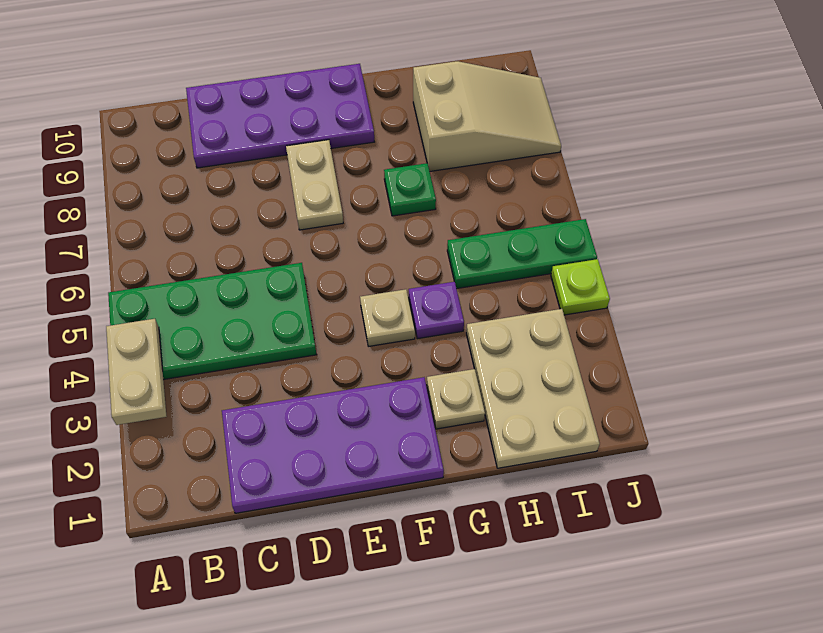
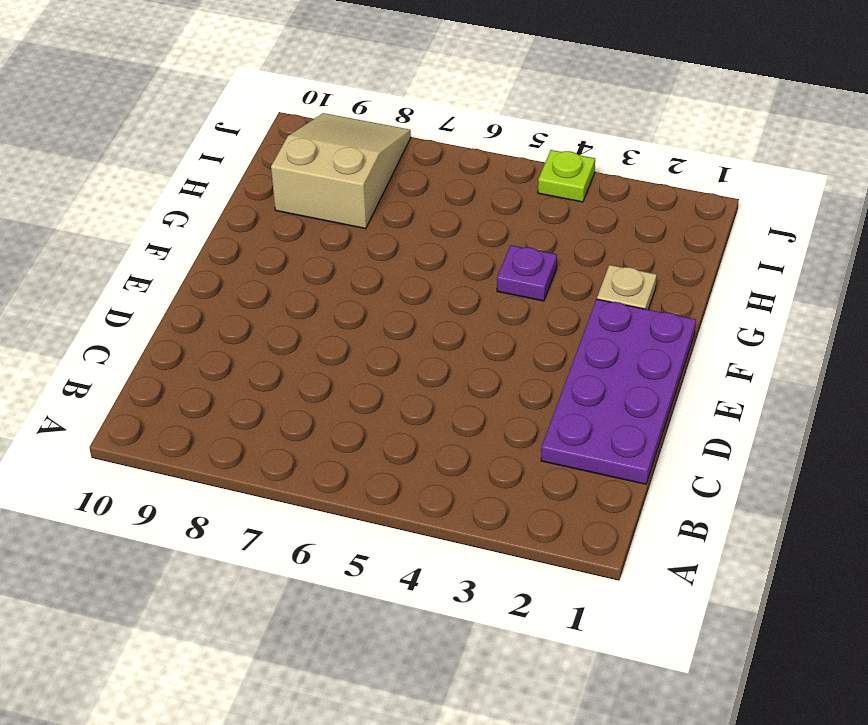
none -> green 2x4 plate [108,263,317,380]
none -> purple 2x4 plate [186,64,374,168]
none -> tan 1x2 plate [286,140,343,230]

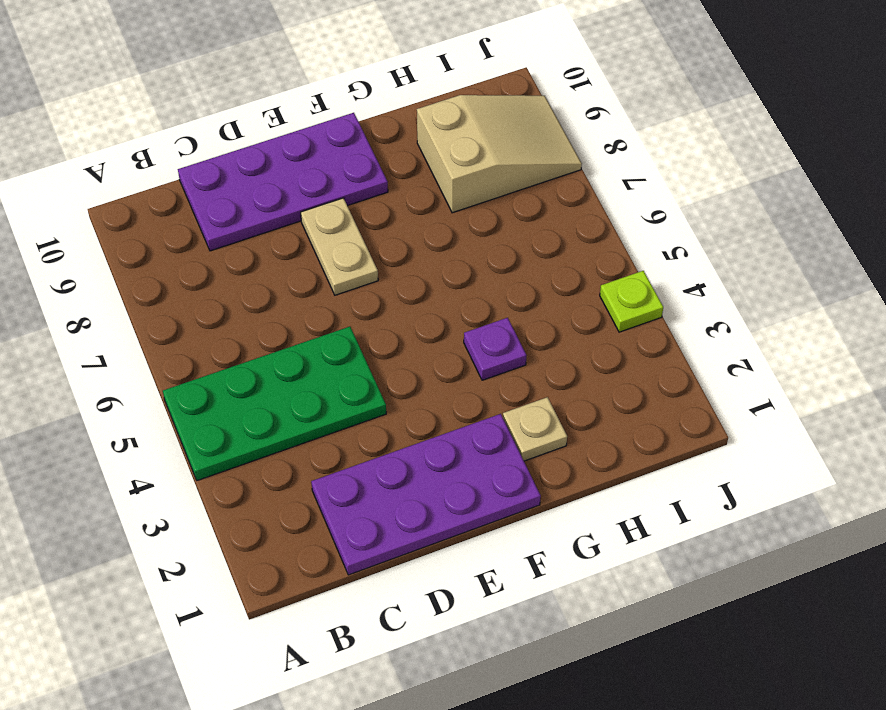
none -> tan 1x1 plate [360,289,415,346]
none -> green 1x1 plate [384,163,436,216]
none -> tan 2x3 plate [466,309,600,468]

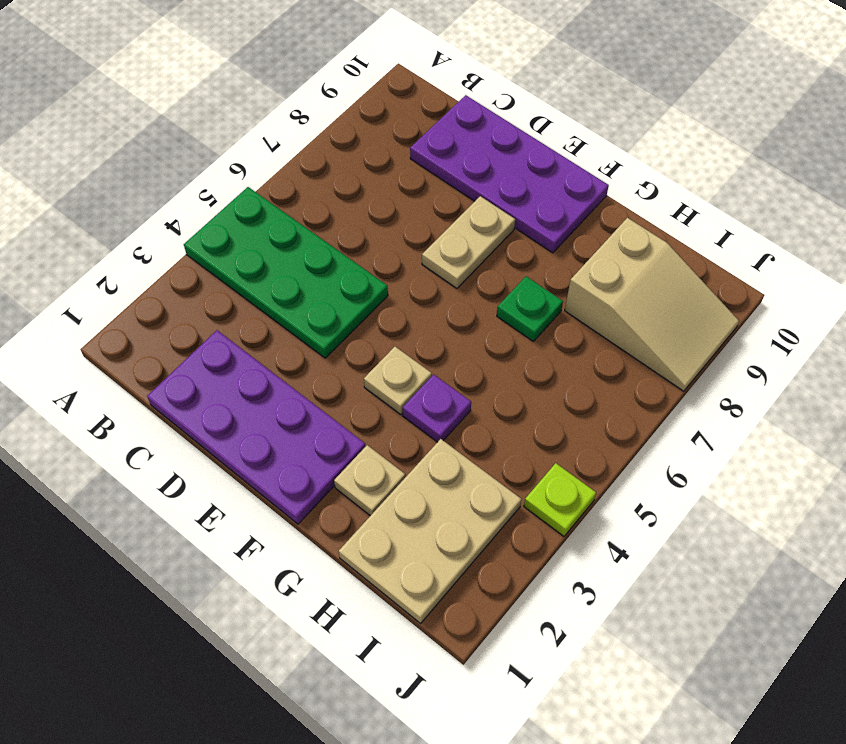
none -> green 1x3 plate [447,219,597,289]
none -> tan 1x2 plate [106,319,166,425]

